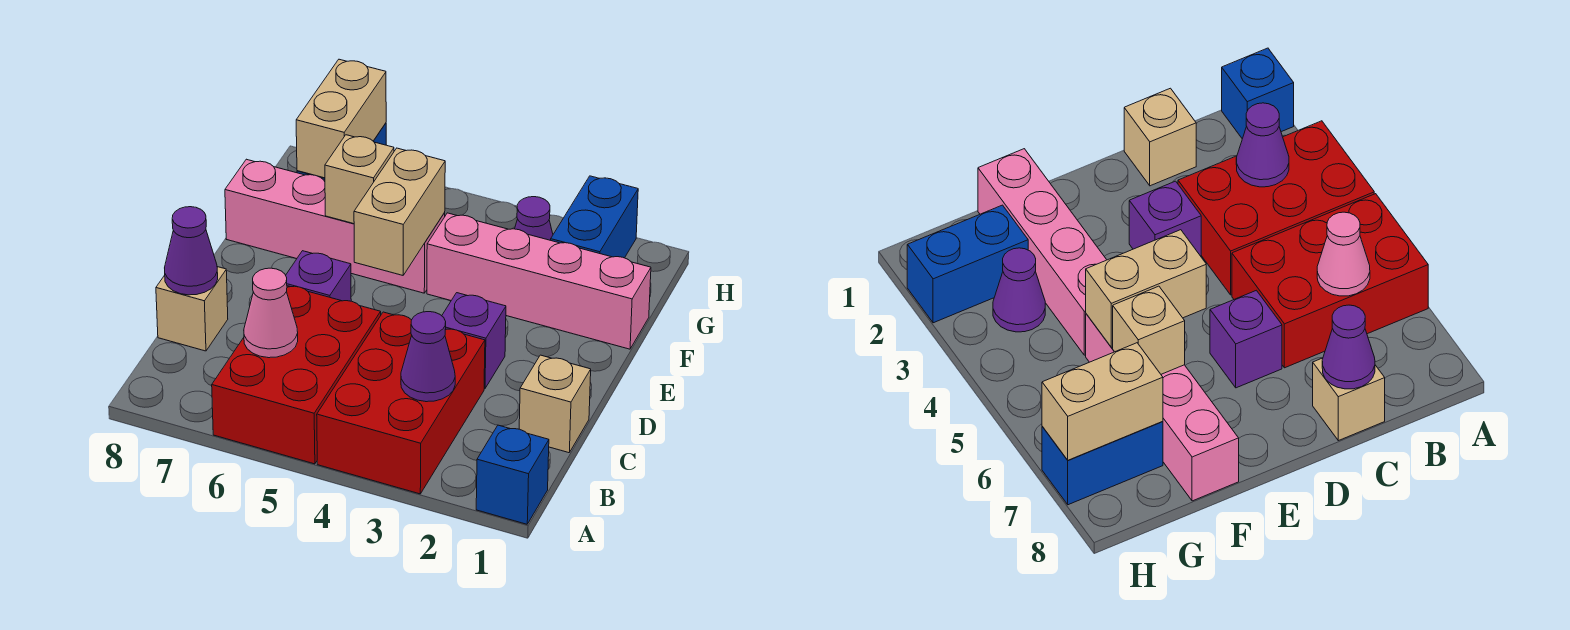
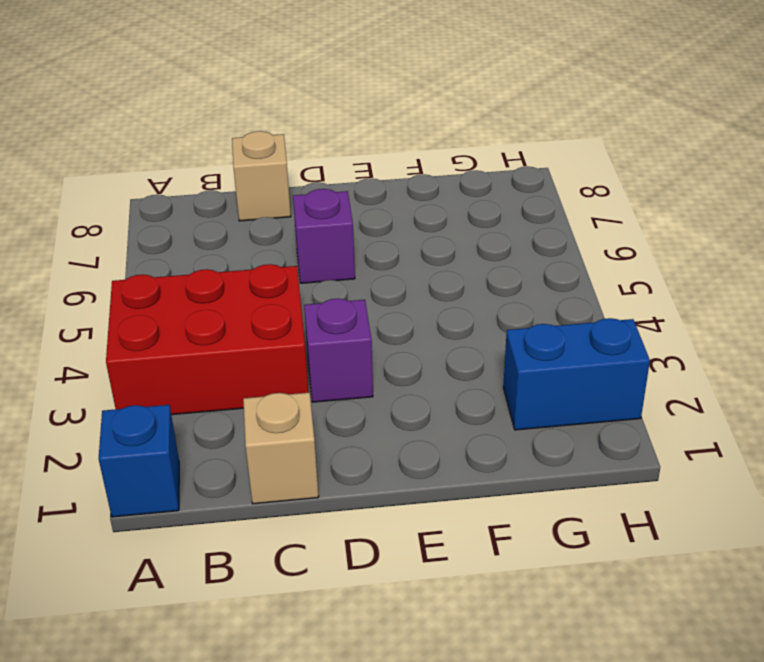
none -> red 2x3 brick [212,286,381,464]
none -> pink 1x4 brick [427,213,651,349]
none -> pink 1x4 brick [225,159,445,293]

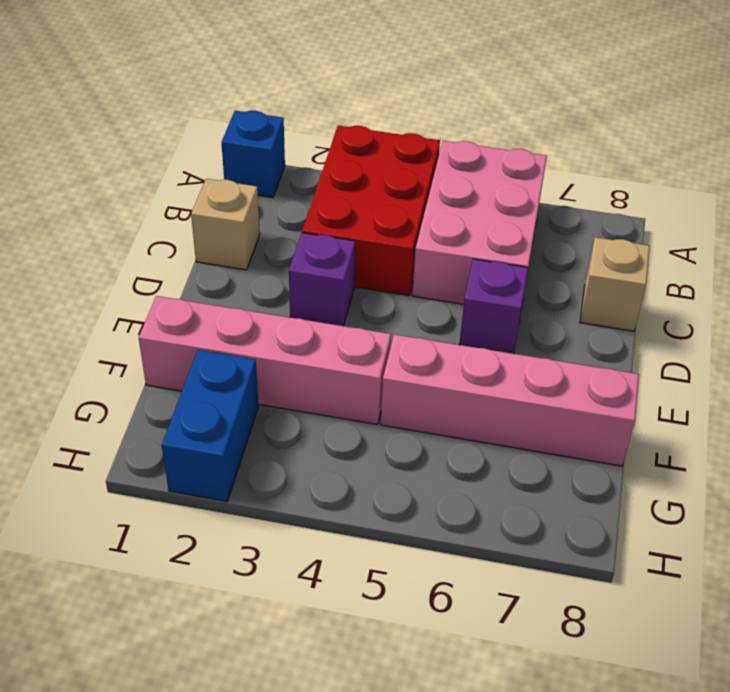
pink 2x3 brick [412,141,547,304] -> red 2x3 brick [212,286,381,464]
none -> purple 1x1 cone [515,197,553,240]
none -> blue 1x2 brick [1042,422,1163,505]
none -> purple 1x1 cone [401,312,455,402]

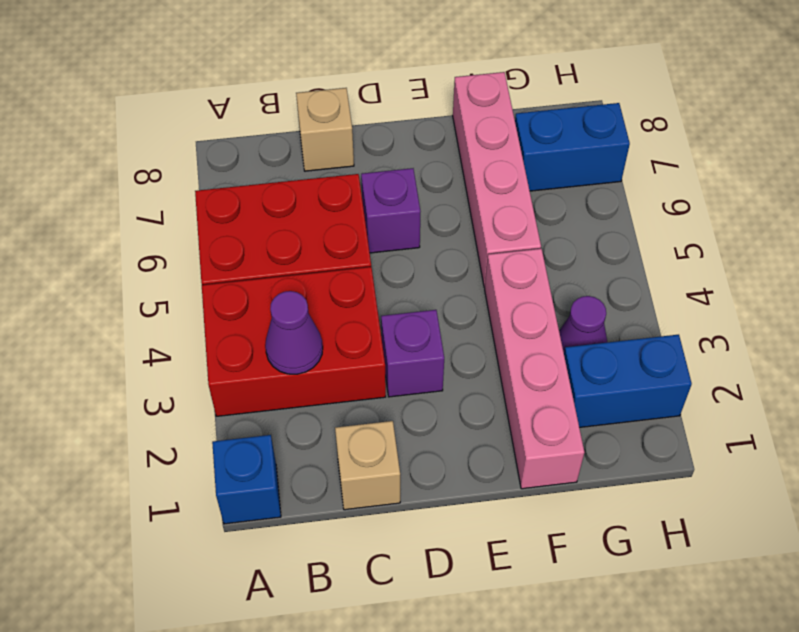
none -> pink 1x1 cone [244,268,298,358]
none -> purple 1x1 cone [165,207,218,295]
none -> tan 1x2 brick [354,148,445,275]

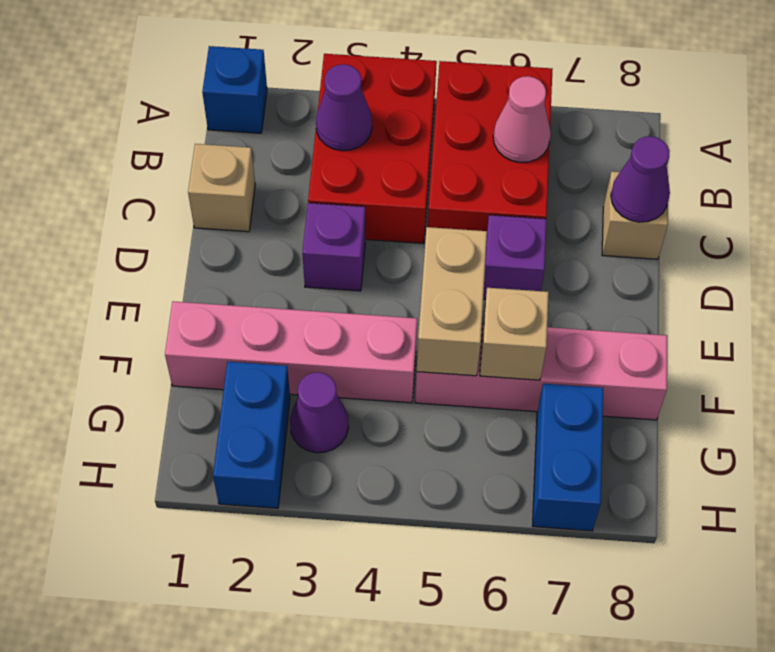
none -> tan 1x2 brick [296,59,386,178]

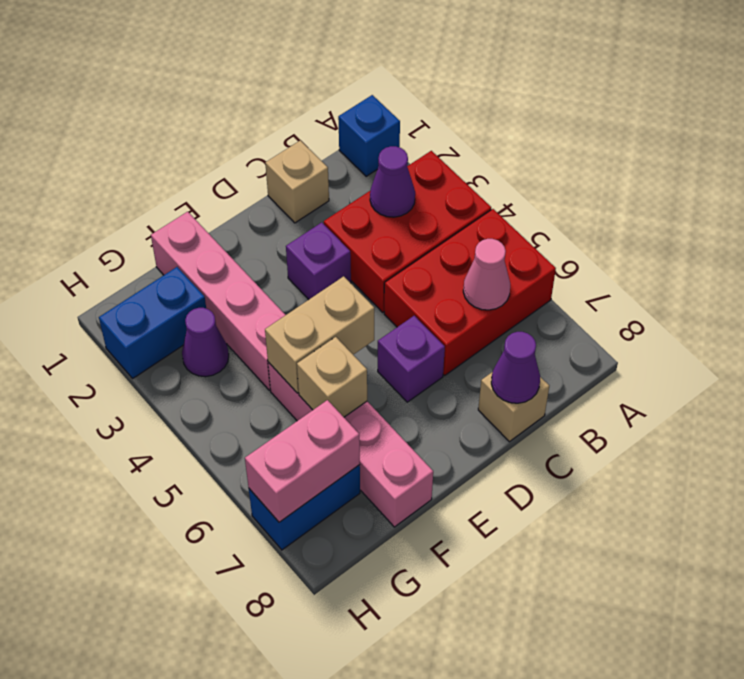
pink 1x2 brick [245,400,360,522] -> tan 1x2 brick [296,59,386,178]

